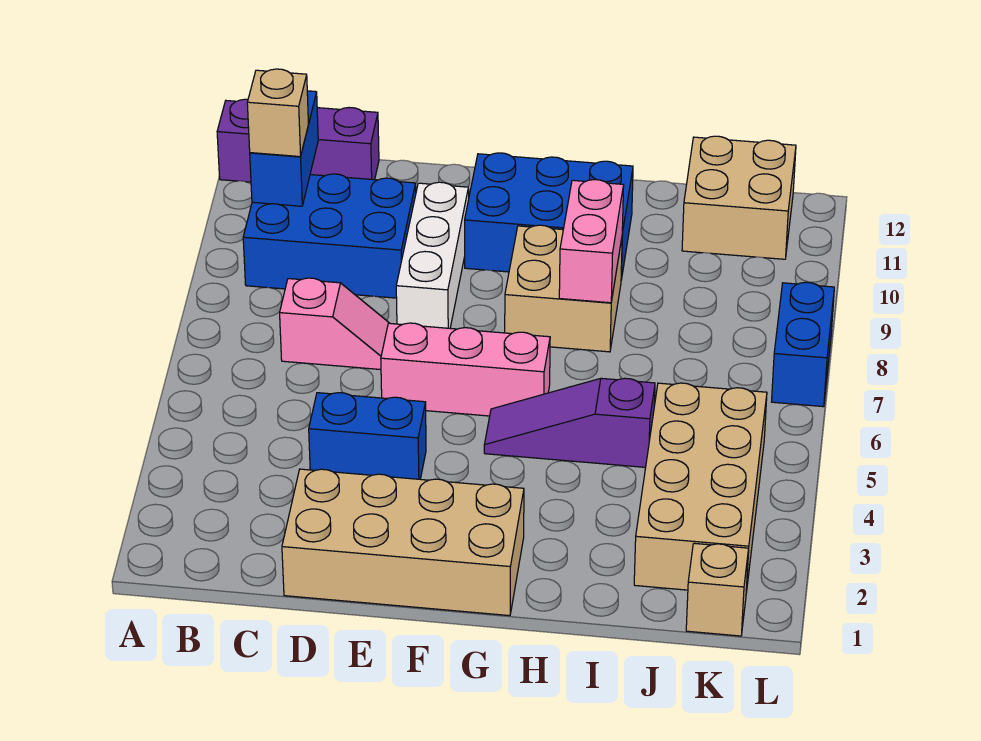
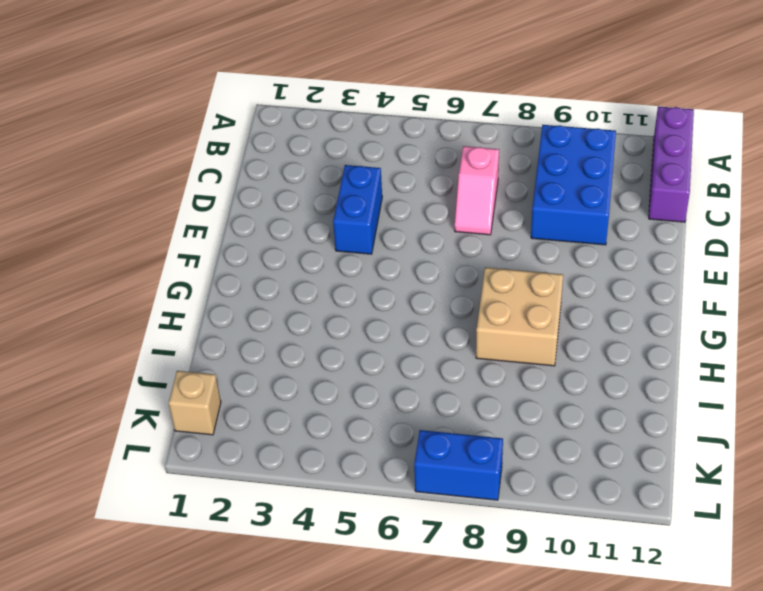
none -> tan 2x4 brick [282,469,524,616]
none -> pink 1x3 brick [381,323,550,416]
none -> white 1x3 brick [396,182,469,328]

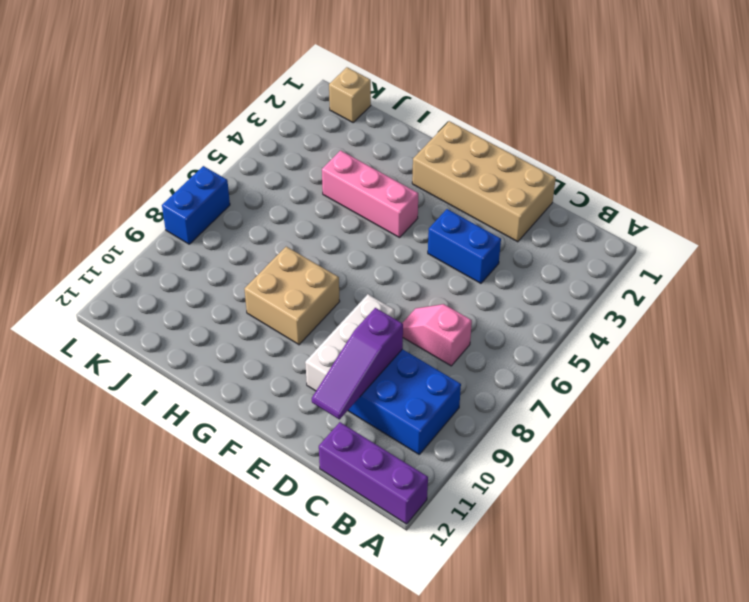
purple 1x3 slope [312,308,403,419] -> purple 1x3 slope turned to [484,378,655,467]
pink 1x3 brick [322,151,418,238] -> pink 1x3 brick moved to [381,323,550,416]
none -> blue 2x3 brick [465,153,633,280]
none -> tan 2x4 brick [634,383,767,593]
none -> tan 2x2 brick [682,136,796,259]

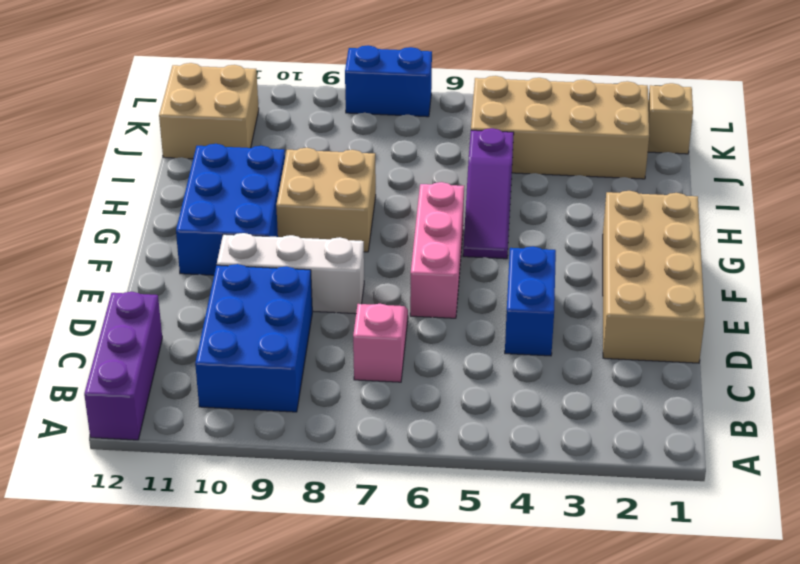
none -> blue 1x2 brick [250,91,318,206]
none -> pink 1x2 brick [559,180,624,303]
none -> tan 1x1 brick [247,69,308,157]

